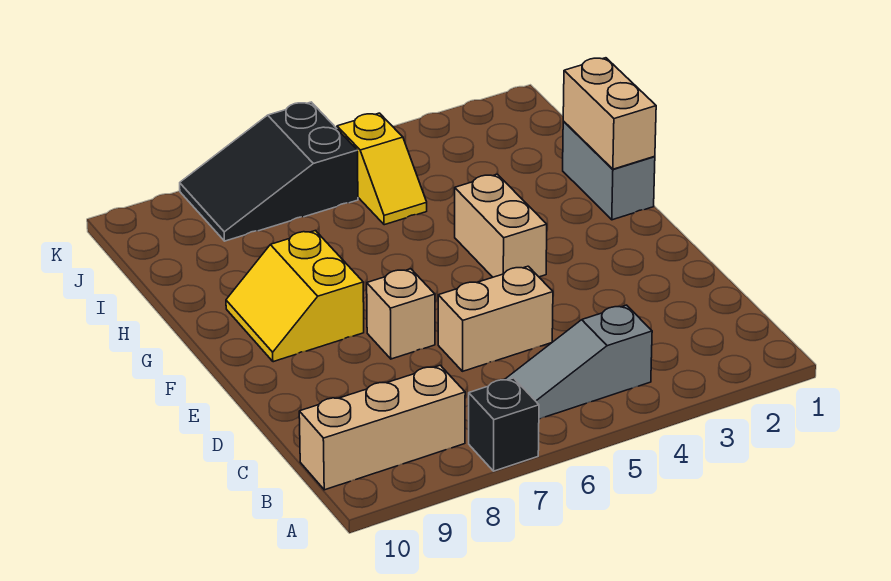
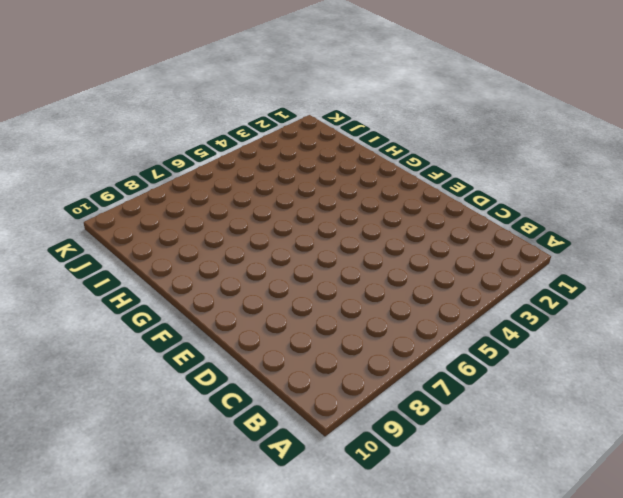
none -> black 1x1 brick [469,378,539,471]
none -> grey 1x3 slope [504,305,652,419]

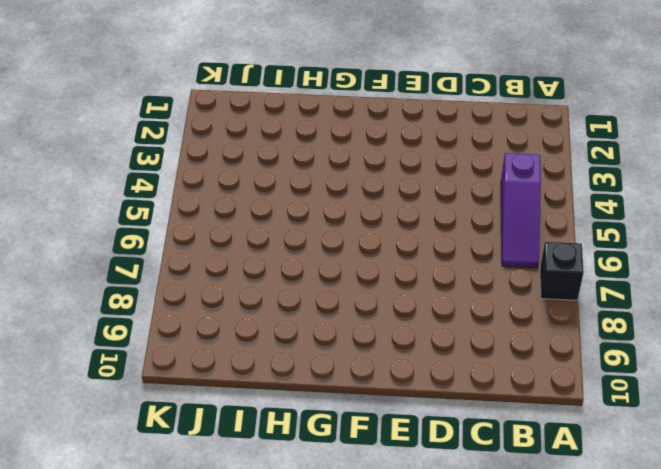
purple 1x3 slope [501,153,541,268] -> grey 1x3 slope [504,305,652,419]
none -> tan 1x3 brick [299,365,465,490]
none -> tan 1x2 brick [438,266,553,371]

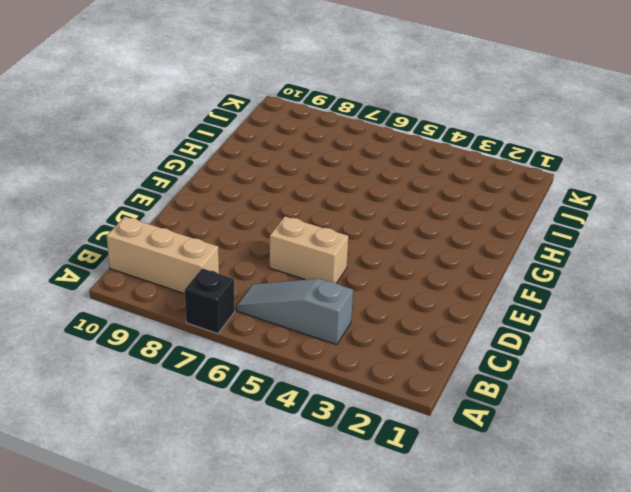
none -> tan 1x1 brick [367,269,435,359]
none -> tan 1x2 brick [455,174,547,277]

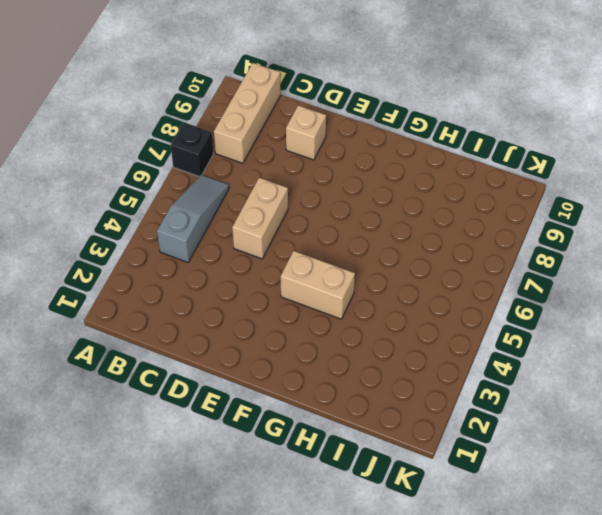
tan 1x1 brick [286,105,326,160] -> tan 1x1 brick moved to [367,269,435,359]
none -> yellow 2x2 slope [226,231,364,362]
none -> grey 1x2 brick [563,121,655,220]

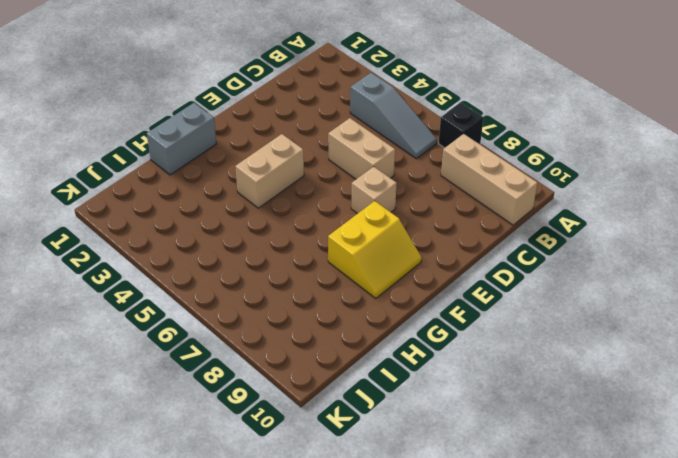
none -> yellow 1x2 slope [337,113,427,225]
none -> black 2x3 slope [180,102,358,241]

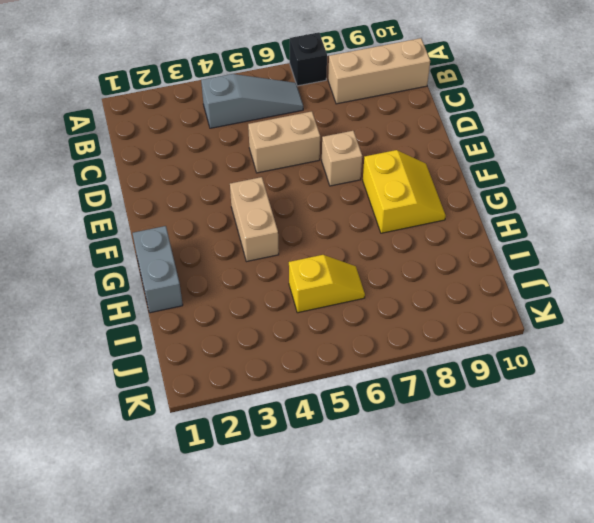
yellow 1x2 slope [289,255,365,313] -> yellow 1x2 slope turned to [337,113,427,225]
none -> black 2x3 slope [180,102,358,241]
none -> tan 1x2 brick [563,58,656,169]

